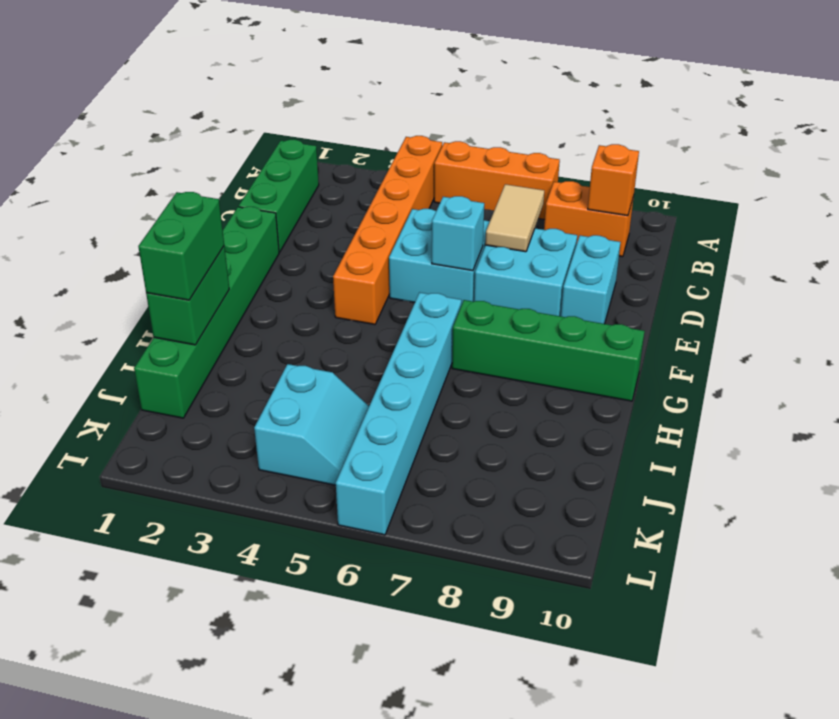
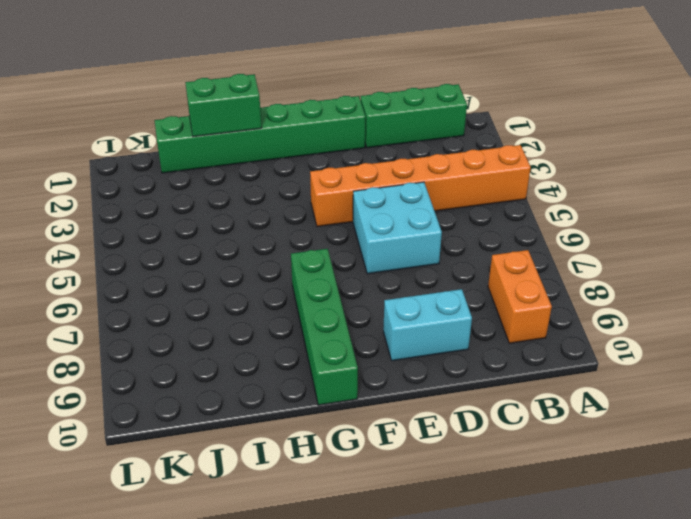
none -> orange 1x3 brick [434,141,560,220]
none -> cyan 2x2 brick [474,228,577,316]
none -> cyan 1x6 brick [336,292,462,535]

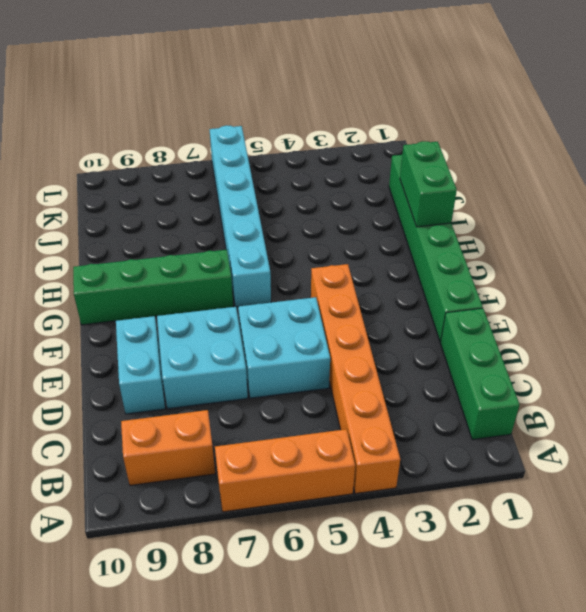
none -> cyan 2x2 slope [254,364,369,485]
none -> orange 1x1 brick [588,144,639,216]
none -> tan 1x2 tile [485,184,544,252]

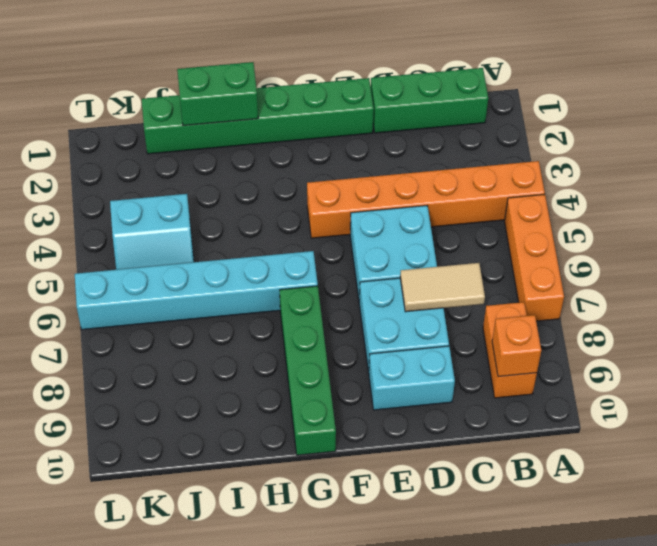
none -> cyan 1x1 brick [432,196,484,271]
none -> green 1x2 brick [138,192,224,300]

